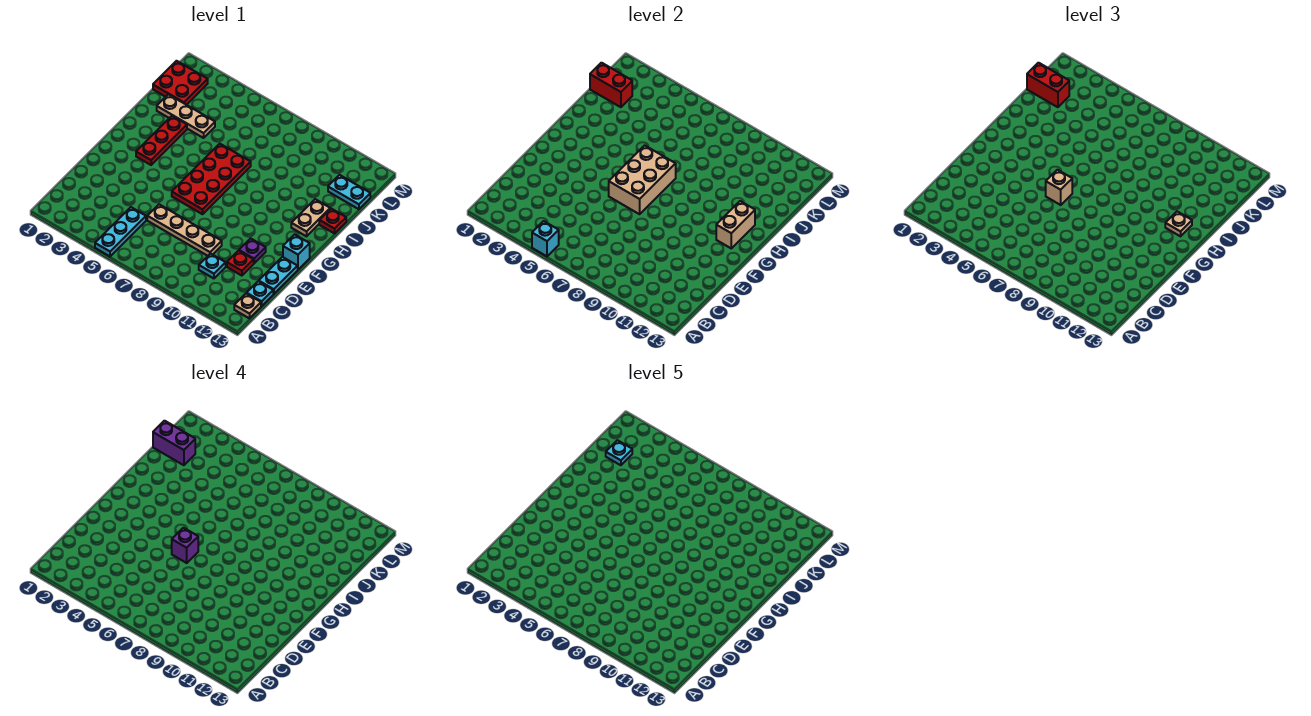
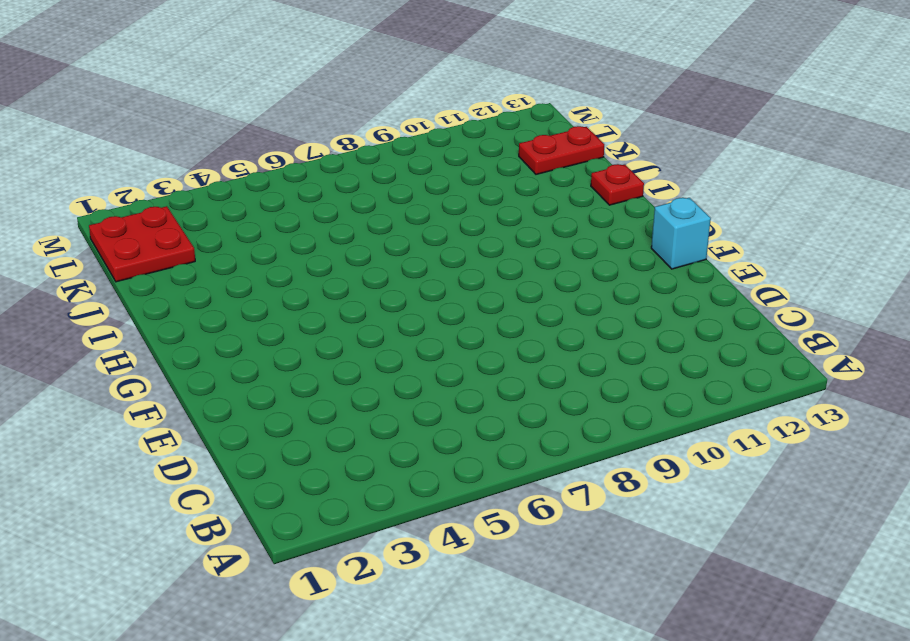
red 1x2 plate [519,126,604,174] -> cyan 1x2 plate [328,175,370,209]
none -> cyan 1x3 plate [95,207,146,256]
none -> tan 1x1 plate [234,293,261,318]
none -> cyan 1x1 plate [199,253,226,278]

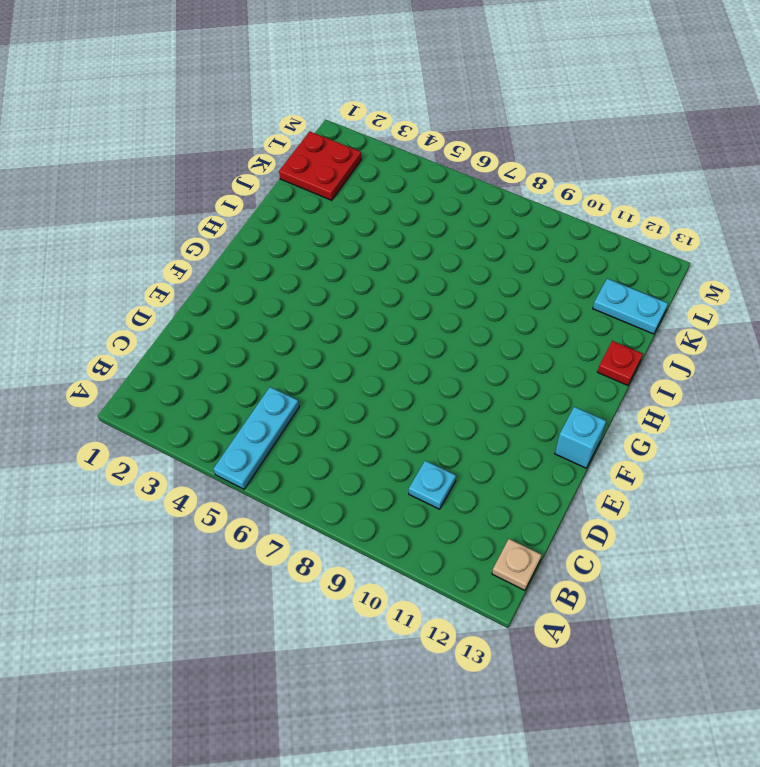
none -> cyan 1x1 plate [247,281,273,306]
none -> tan 1x4 plate [147,204,222,256]
none -> red 1x1 plate [227,251,254,276]

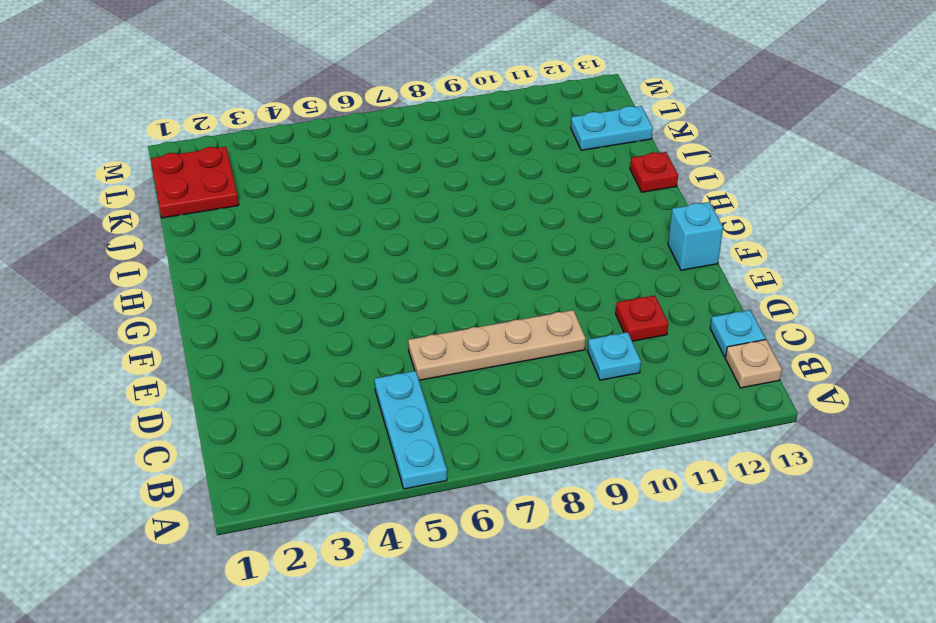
none -> cyan 1x2 plate [259,257,298,294]
none -> purple 1x1 plate [239,238,266,263]
none -> red 2x4 plate [172,144,251,214]

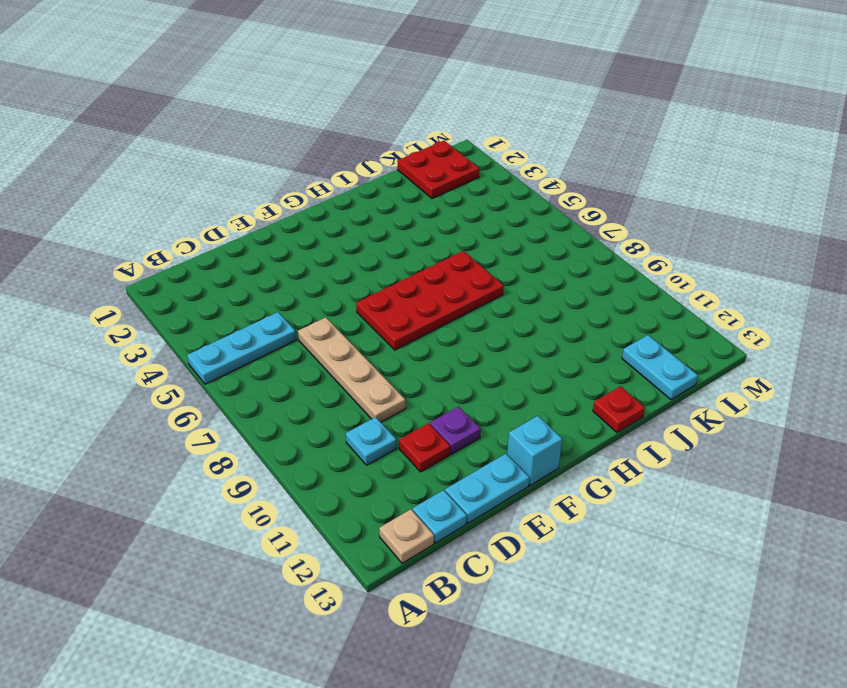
none -> red 1x3 plate [136,116,187,165]
none -> tan 1x2 plate [291,199,330,236]
none -> tan 1x3 plate [157,94,215,138]

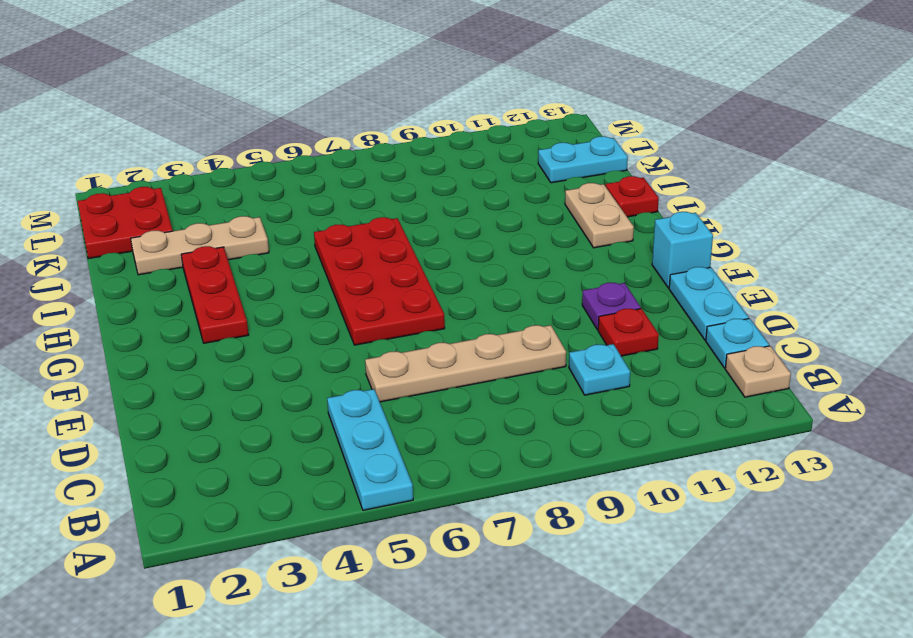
none -> cyan 1x1 brick [532,221,559,256]
none -> tan 2x3 brick [609,145,676,214]
none -> tan 1x2 brick [716,201,755,248]

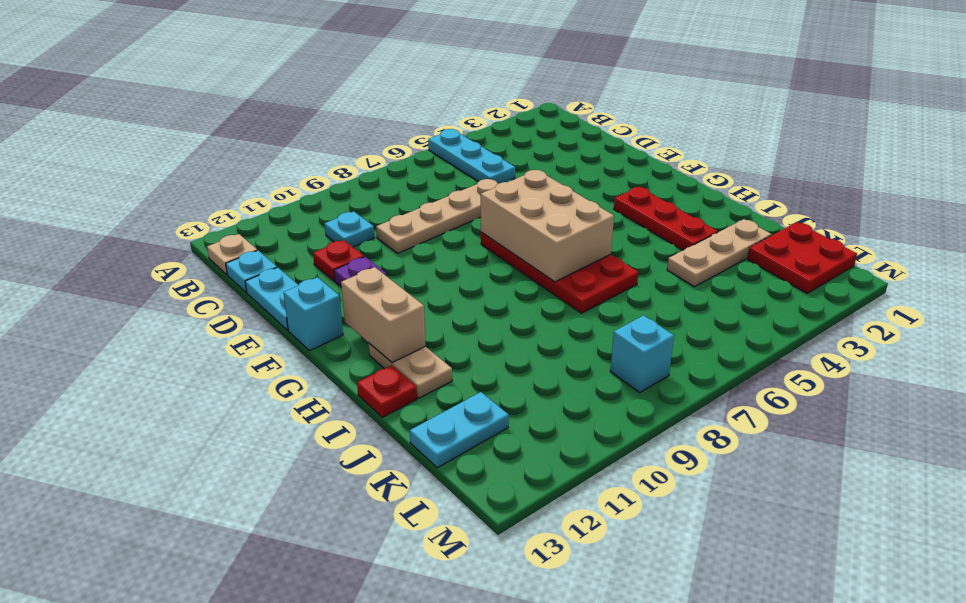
cyan 1x1 brick [610,315,674,392] -> cyan 1x1 brick moved to [532,221,559,256]
none -> red 1x2 brick [590,63,632,107]
none -> tan 1x1 brick [1046,170,1072,205]
none -> tan 1x1 plate [1165,212,1192,236]

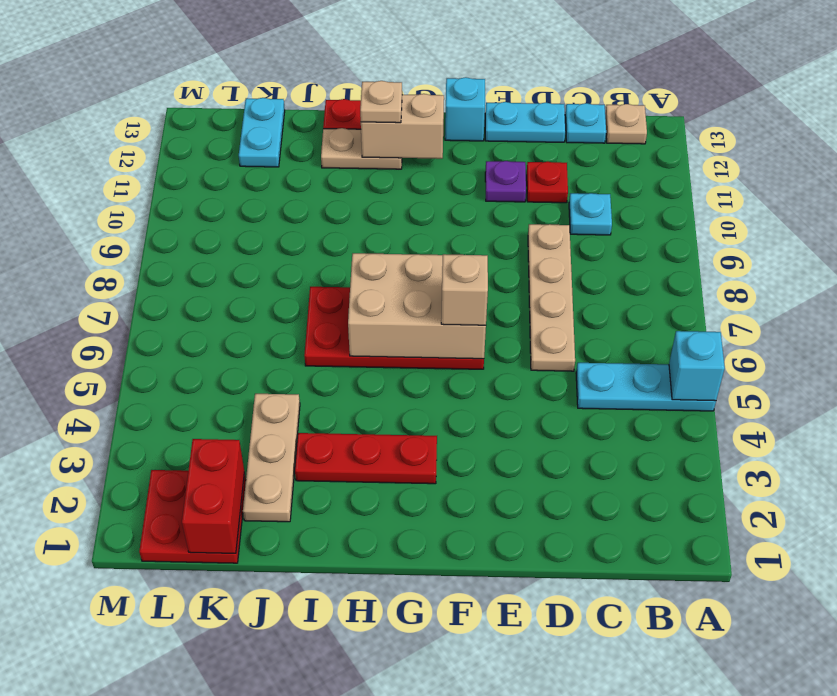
none -> red 1x2 brick [1027,63,1069,107]
none -> purple 1x1 brick [172,528,198,563]
none -> purple 1x2 brick [153,421,195,465]

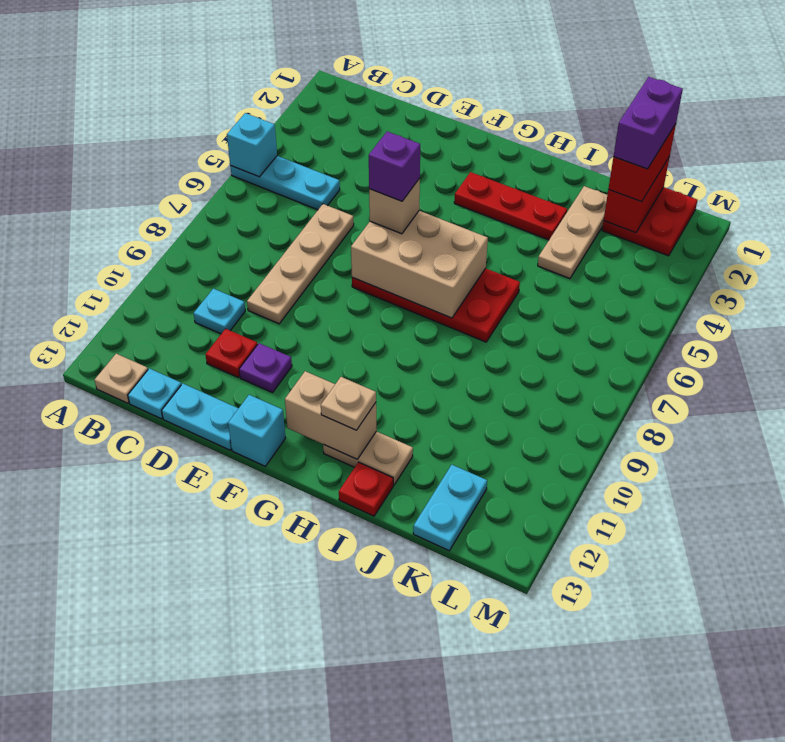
none -> cyan 1x1 plate [606,440,632,465]

